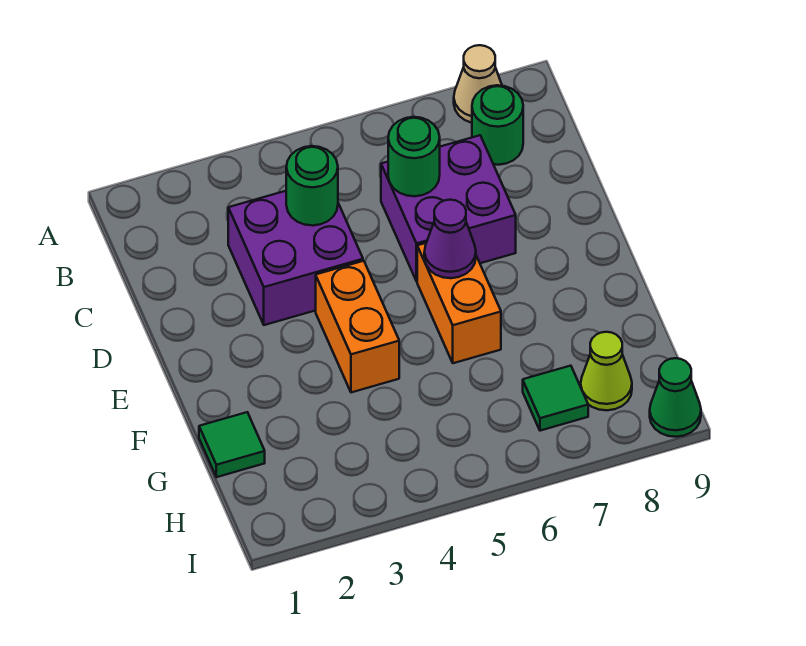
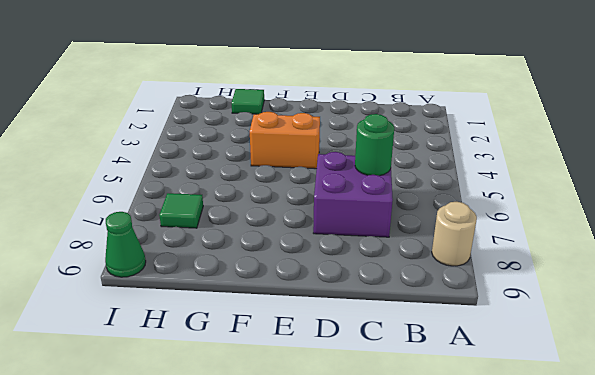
tan 1x1 round brick [432,202,477,266] -> tan 1x1 cone [454,45,502,123]
none -> green 1x1 round brick [472,85,523,165]
none -> purple 2x2 brick [228,191,363,325]
none -> orange 1x2 brick [417,243,501,363]

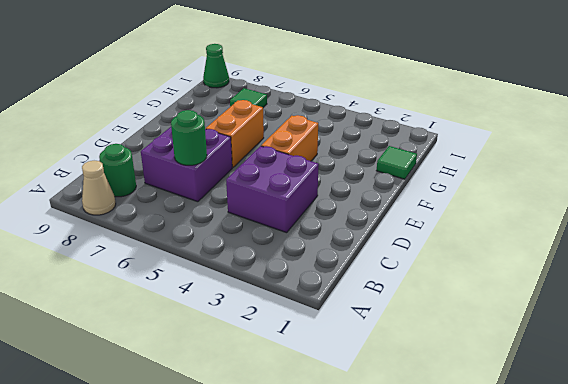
none -> lime 1x1 cone [581,332,632,410]
none -> green 1x1 round brick [286,146,338,226]
none -> purple 1x1 cone [424,200,476,278]

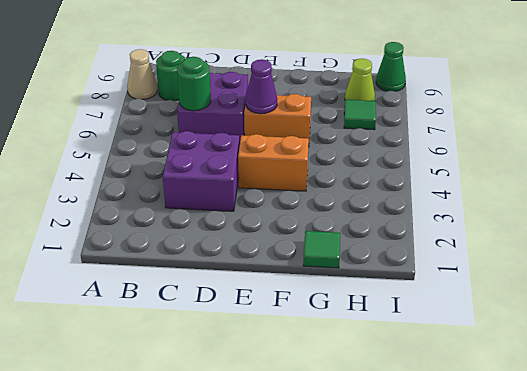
none -> green 1x1 round brick [286,146,338,226]

